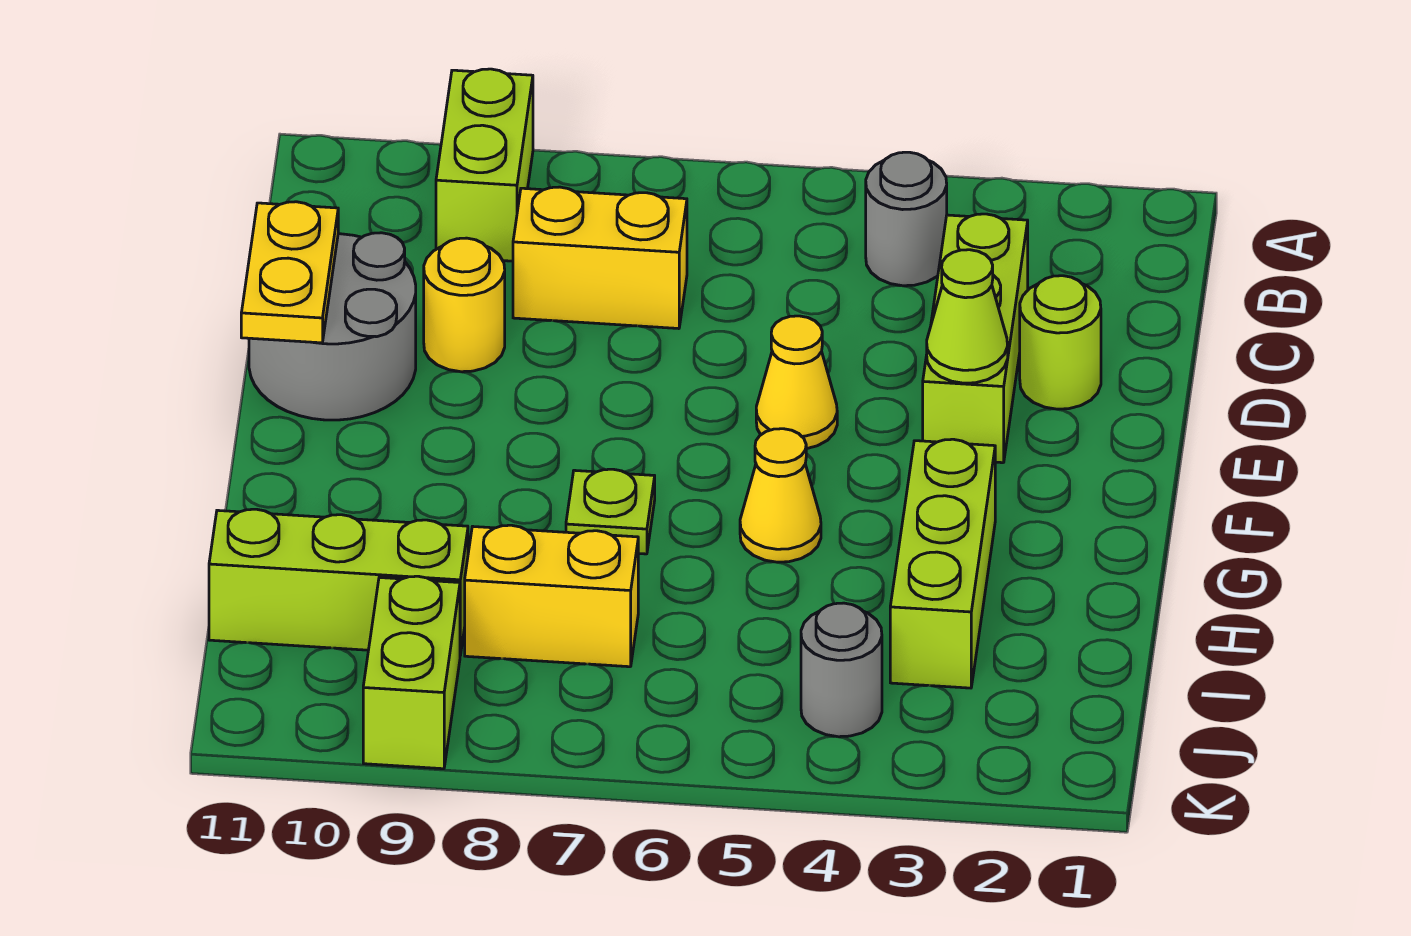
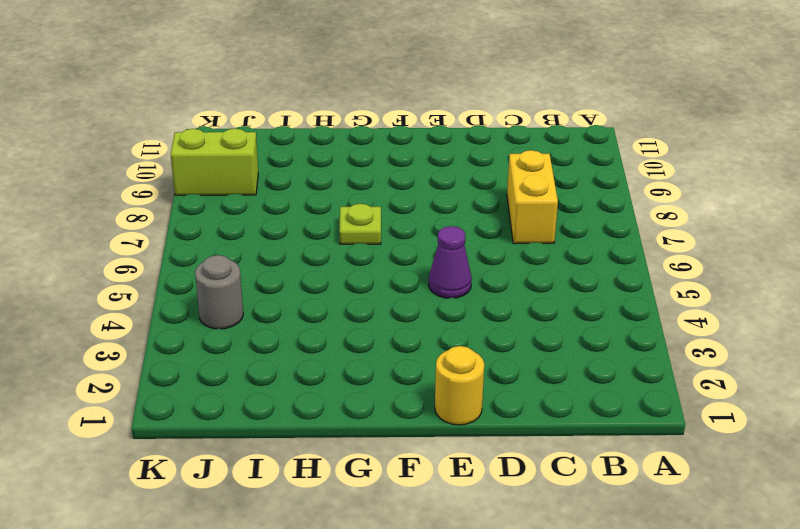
yellow 1x1 round brick [435,346,484,425] -> yellow 1x1 round brick moved to [424,238,505,372]
purple 1x1 cone [429,226,472,298] -> yellow 1x1 cone [756,316,837,449]
none -> lime 1x2 brick [436,69,533,261]
none -> grey 1x1 round brick [866,152,947,286]
none -> lime 1x3 brick [923,214,1028,463]

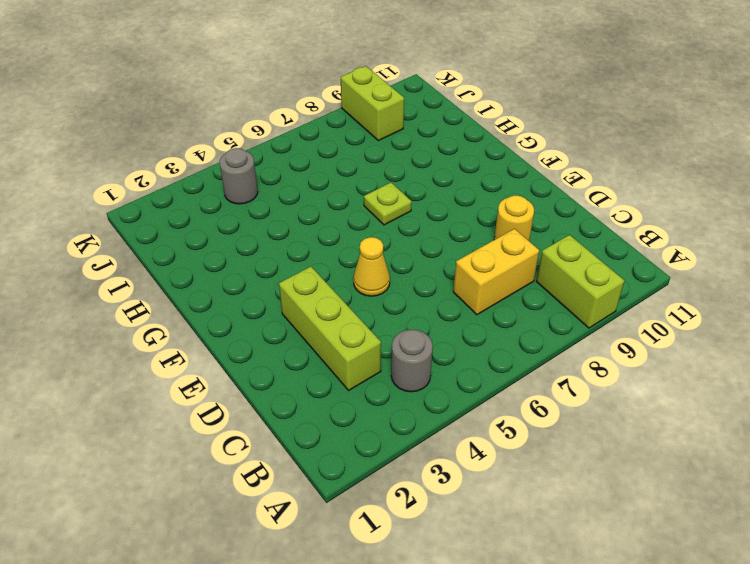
none -> lime 1x1 round brick [1020,276,1101,409]
none -> grey 2x2 round brick [249,233,416,420]
none -> lime 1x3 brick [890,439,995,688]

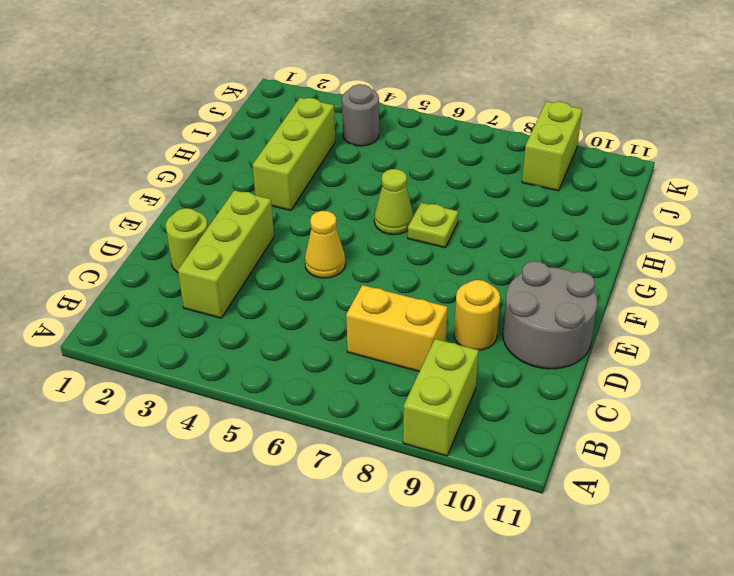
lime 1x1 cone [374,169,413,235] -> lime 1x1 cone moved to [927,250,1008,383]
none -> grey 1x1 round brick [866,152,947,286]
none -> yellow 1x1 cone [740,429,821,562]
none -> yellow 1x2 brick [465,525,638,667]

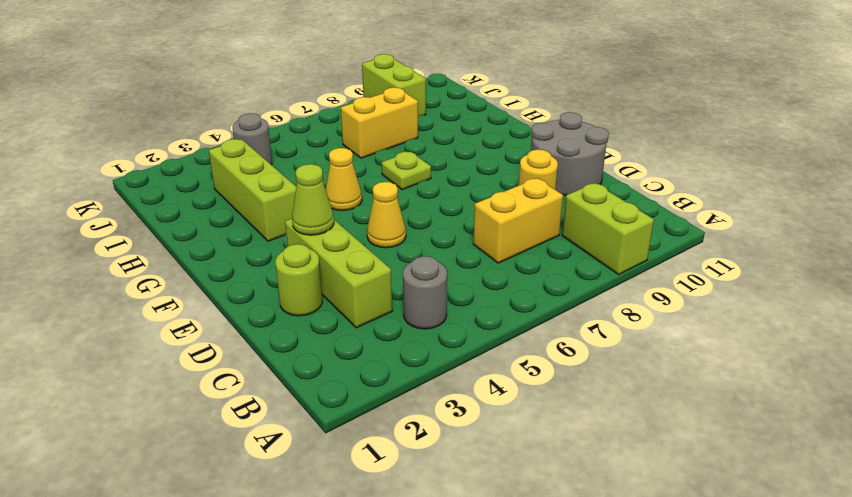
none -> lime 1x3 brick [209,509,468,655]
none -> yellow 1x2 plate [241,202,338,343]

